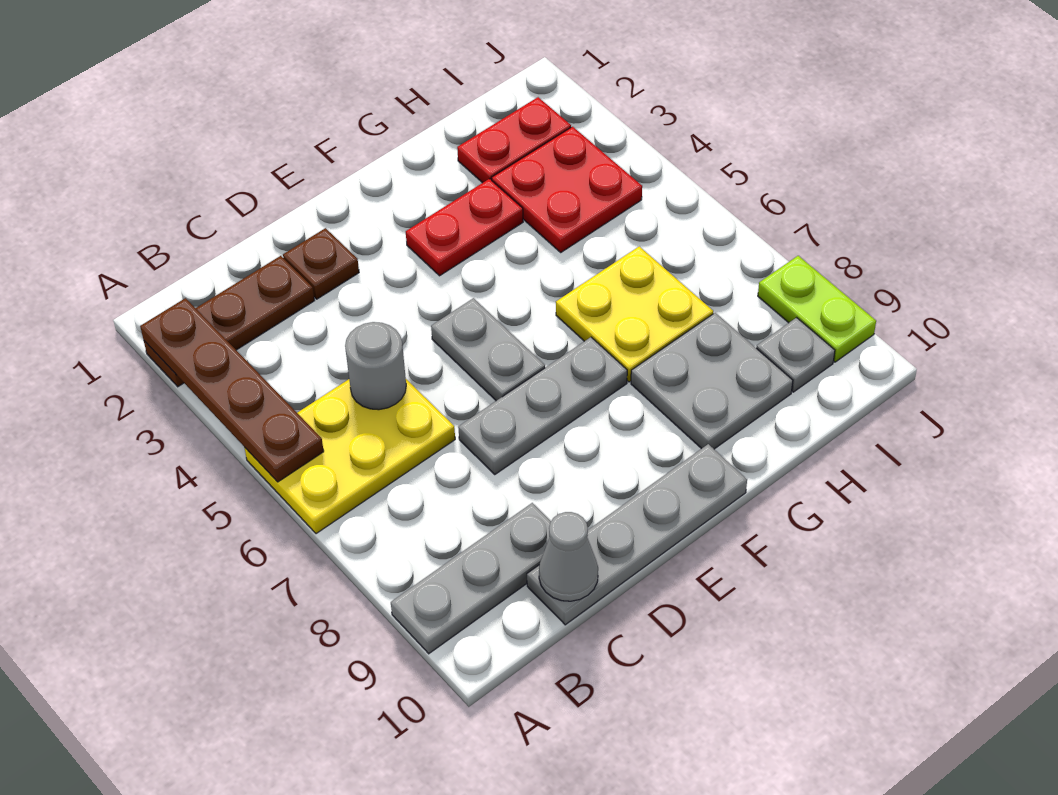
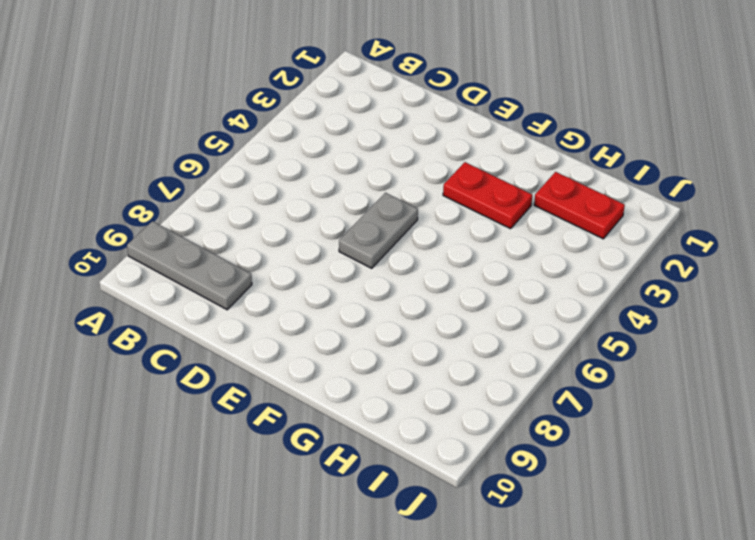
none -> brown 1x3 plate [144,256,314,387]
none -> yellow 2x3 plate [244,379,455,534]
none -> grey 1x4 plate [527,444,747,625]

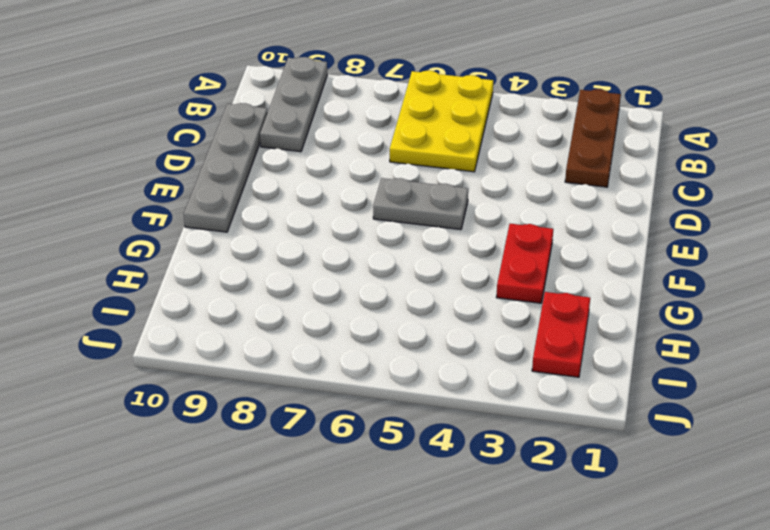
none -> brown 1x1 plate [283,228,359,299]
none -> grey 1x3 plate [458,337,627,474]
none -> yellow 2x2 plate [556,246,713,382]

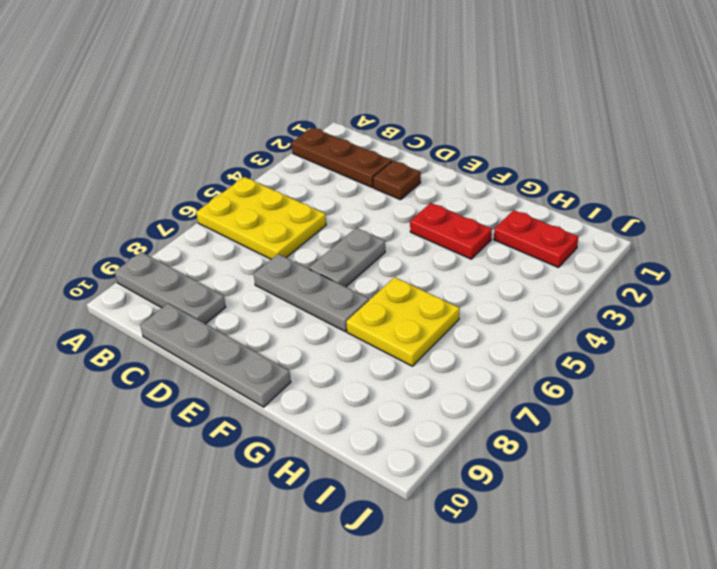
none -> grey 2x2 plate [631,313,793,449]
none -> red 2x2 plate [492,127,642,252]
none -> grey 1x1 plate [756,318,835,392]

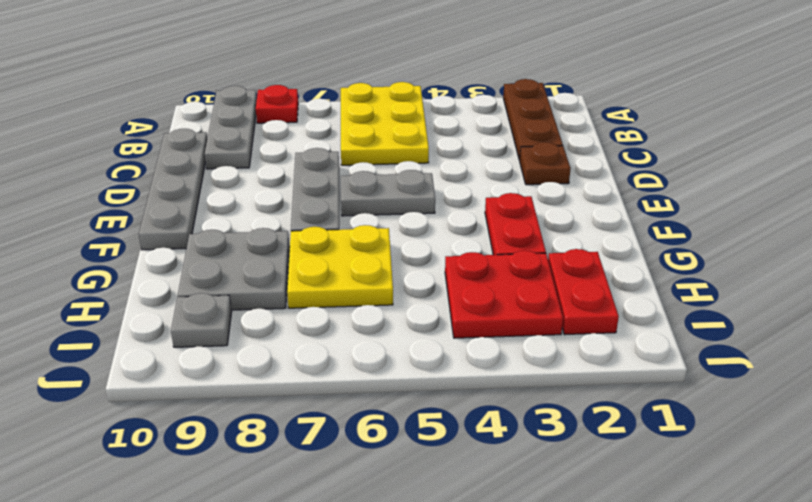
red 1x1 plate [256,85,298,123] -> none
none -> lime 1x2 plate [758,256,876,362]
none -> brown 1x4 plate [140,298,324,482]
none -> grey 1x1 round brick [345,322,406,410]

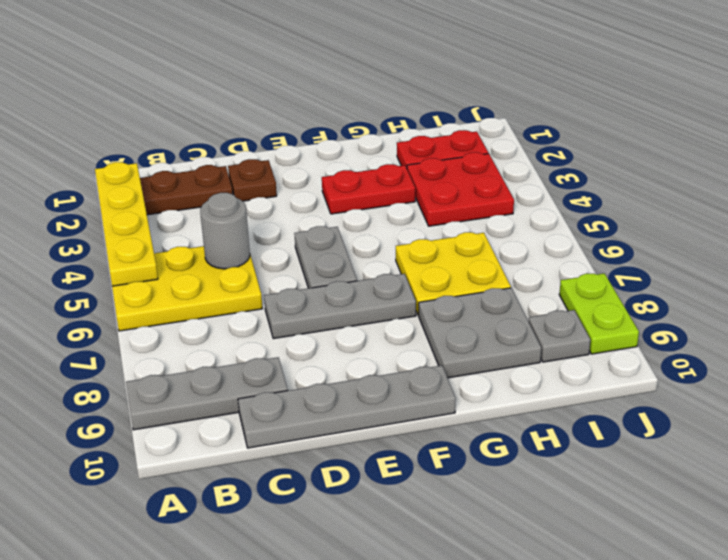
yellow 1x4 plate [95,162,158,286] -> brown 1x4 plate [140,298,324,482]
none -> grey 1x1 cone [539,512,598,601]

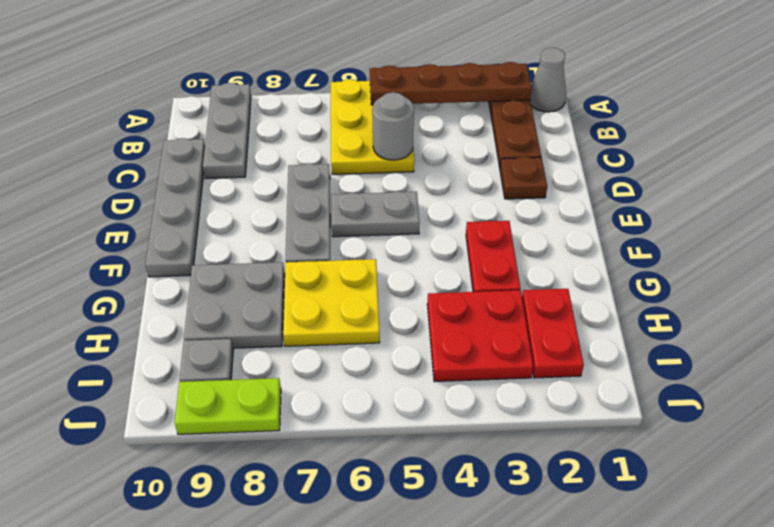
grey 1x1 cone [530,48,566,112] -> grey 1x1 cone moved to [539,512,598,601]

